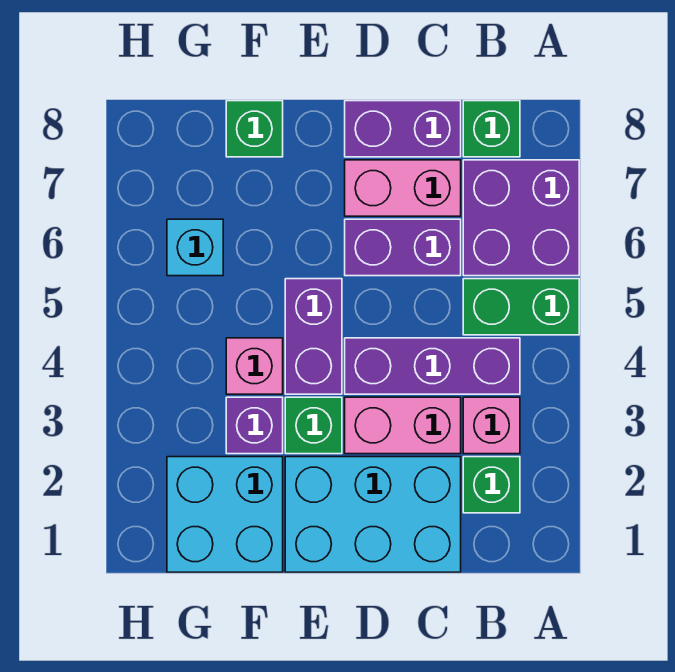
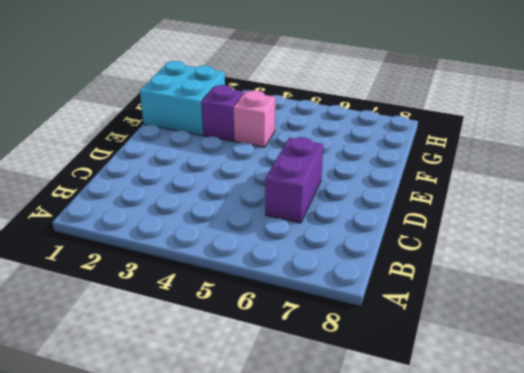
none -> green 1x2 brick [463,279,579,335]
none -> purple 2x2 brick [463,160,579,276]
none -> green 1x1 brick [463,457,520,513]

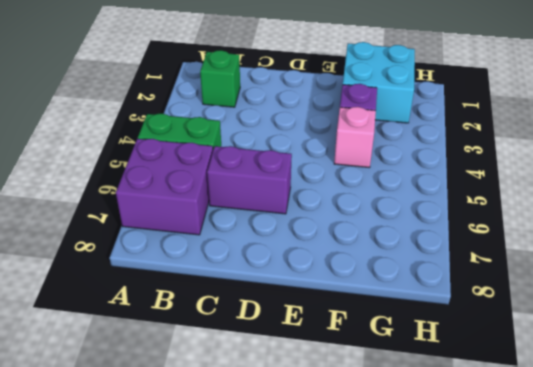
none -> pink 1x1 brick [463,397,520,454]
none -> purple 1x3 brick [345,338,520,394]
none -> green 1x1 brick [463,101,520,157]

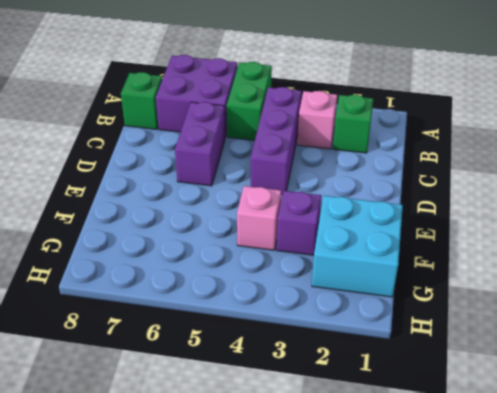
none -> cyan 2x3 brick [285,457,461,572]
none -> pink 1x2 brick [345,397,461,454]
none -> pink 1x2 brick [345,160,461,216]

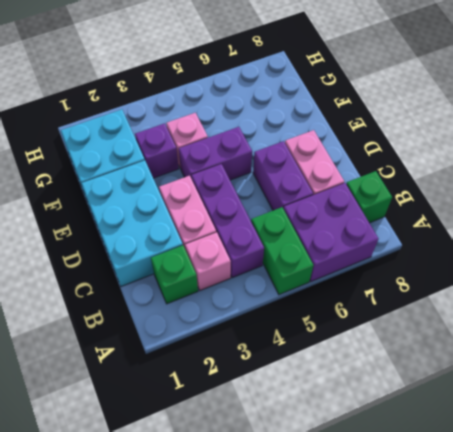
none -> purple 1x2 brick [345,101,461,157]
none -> green 1x1 brick [285,397,342,454]
none -> green 1x1 brick [226,101,283,157]

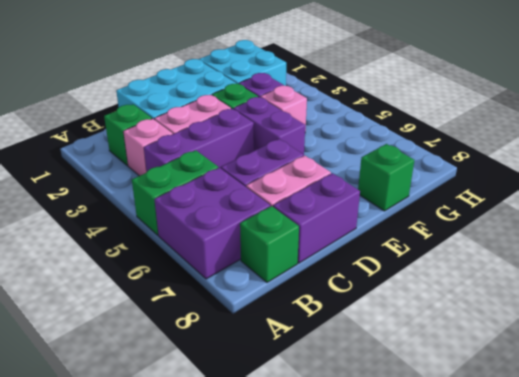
none -> cyan 1x1 brick [167,219,223,276]

